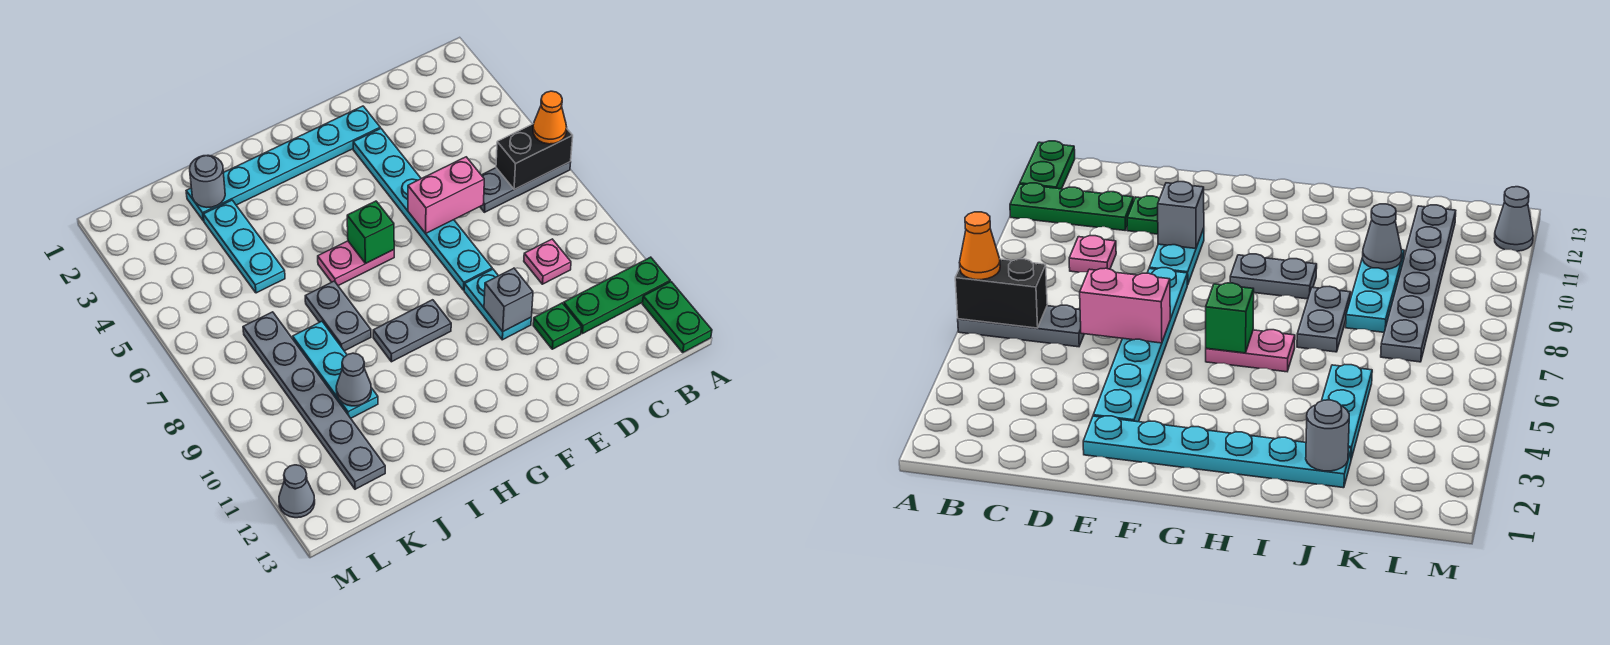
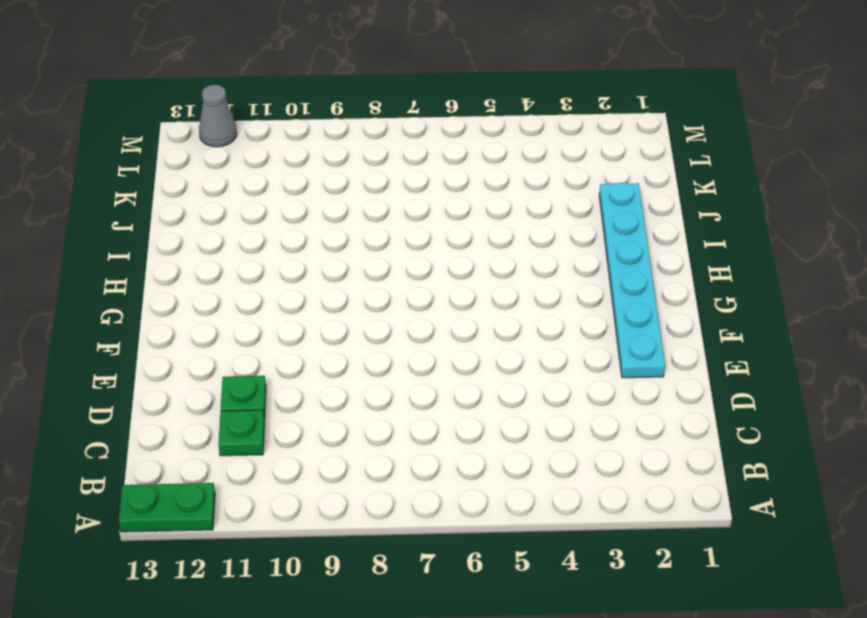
green 1x1 plate [218,410,265,456] -> green 1x3 plate [564,257,670,334]
none -> grey 1x3 plate [480,162,571,212]
none -> pink 1x1 plate [524,239,571,284]
none -> cyan 1x6 plate [353,128,492,290]

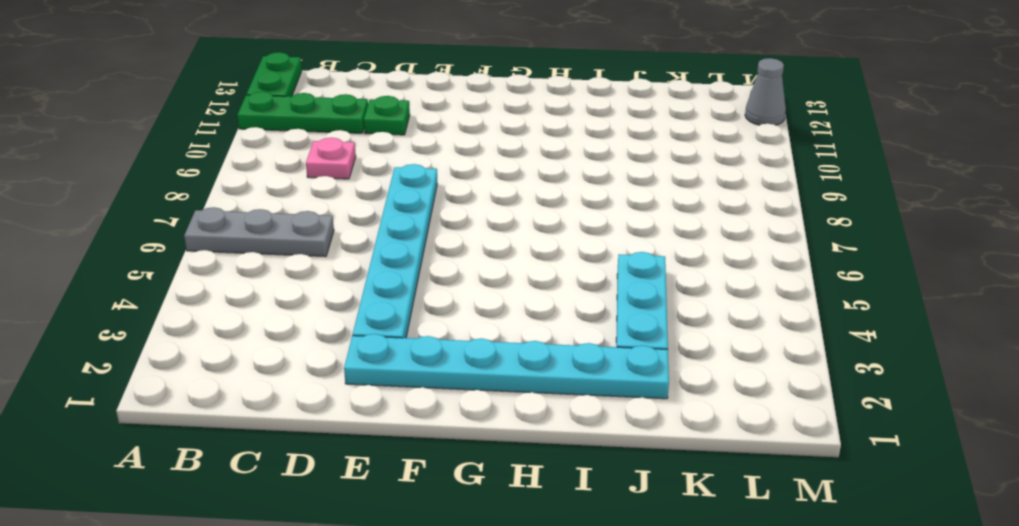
none -> cyan 1x2 plate [464,269,531,340]
none -> pink 1x2 plate [318,241,394,286]
none -> grey 1x2 plate [373,300,451,362]

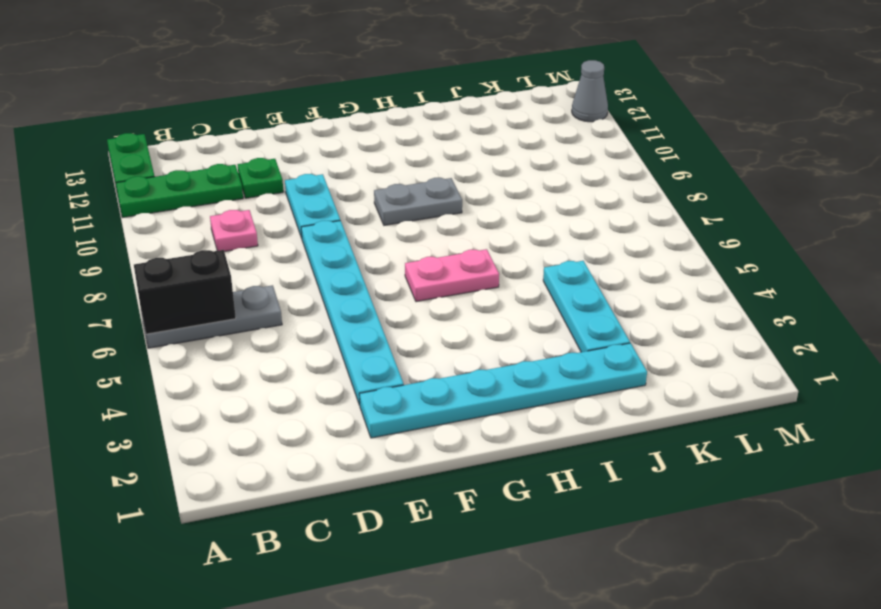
none -> grey 1x2 plate [305,281,371,351]
none -> cyan 1x3 plate [293,321,378,418]
none -> grey 1x6 plate [243,312,385,489]

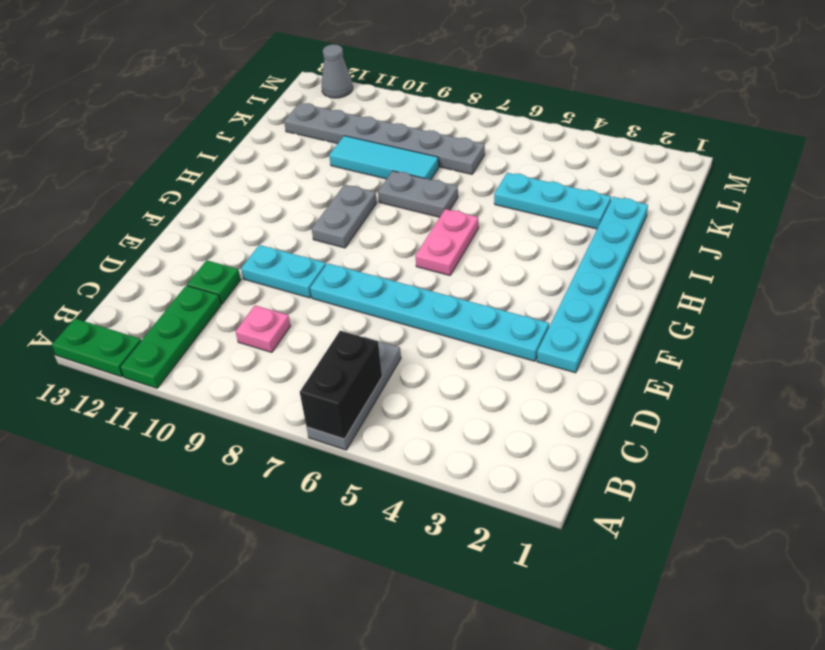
cyan 1x3 tile [329,136,439,180] -> cyan 1x3 plate [293,321,378,418]
none -> pink 1x2 brick [408,157,484,233]
none -> grey 1x1 brick [484,268,533,331]
none -> green 1x1 brick [347,201,394,263]

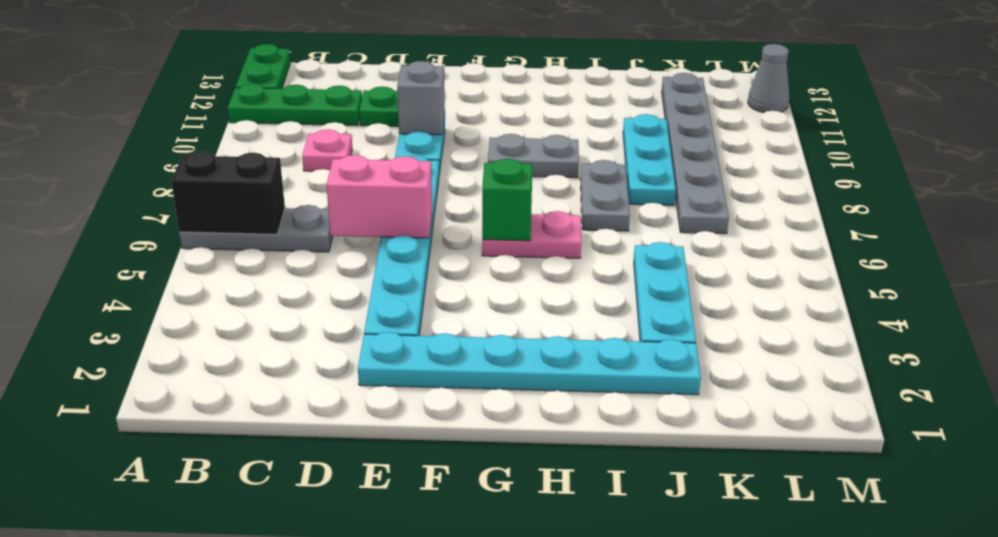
none -> grey 1x1 round brick [190,155,225,207]
none -> grey 1x1 cone [336,353,371,406]
none -> orange 1x1 cone [533,91,567,144]

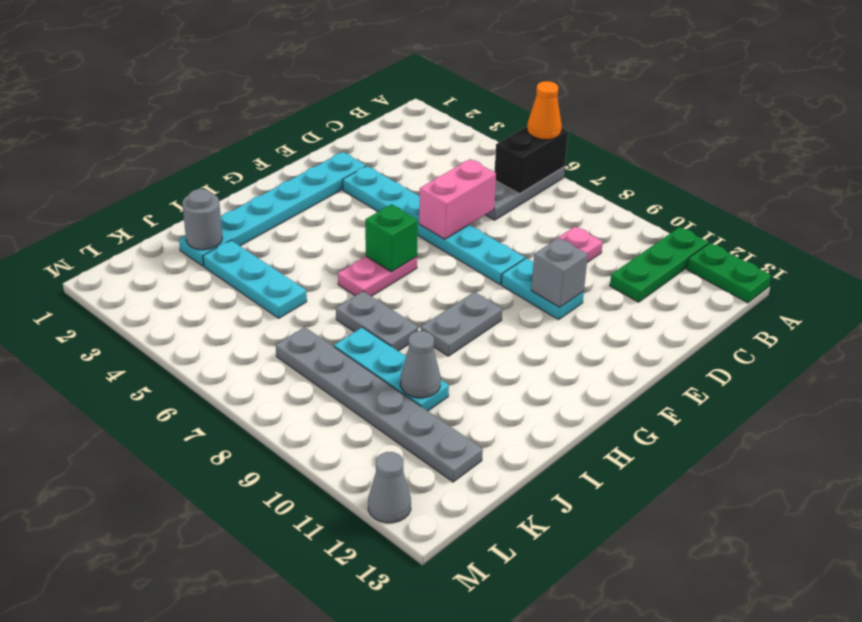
none -> green 1x1 plate [533,303,581,349]

